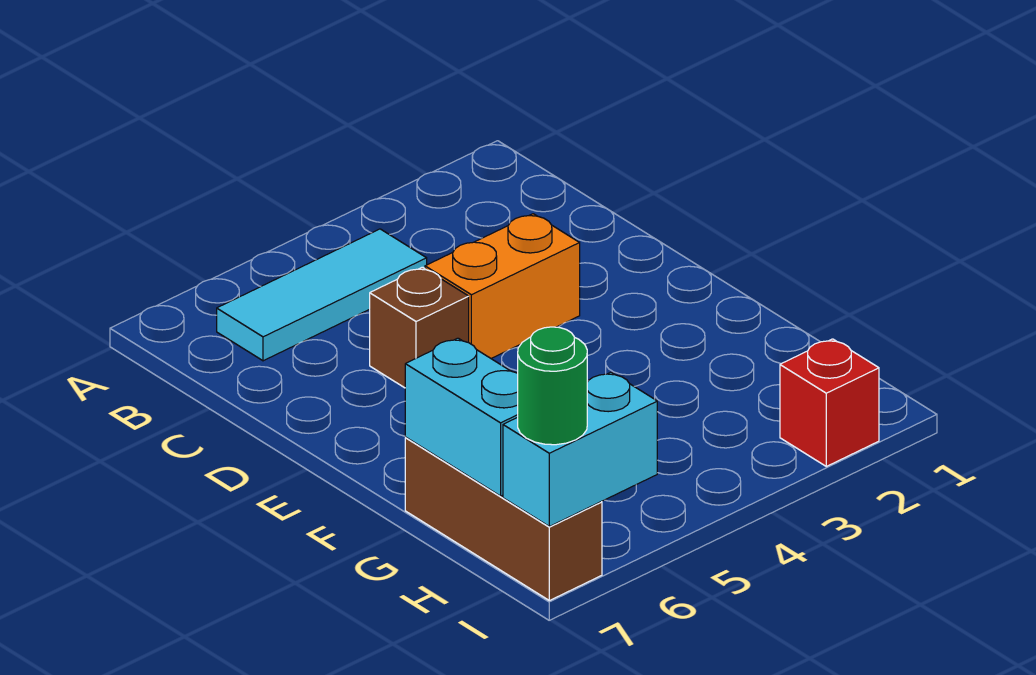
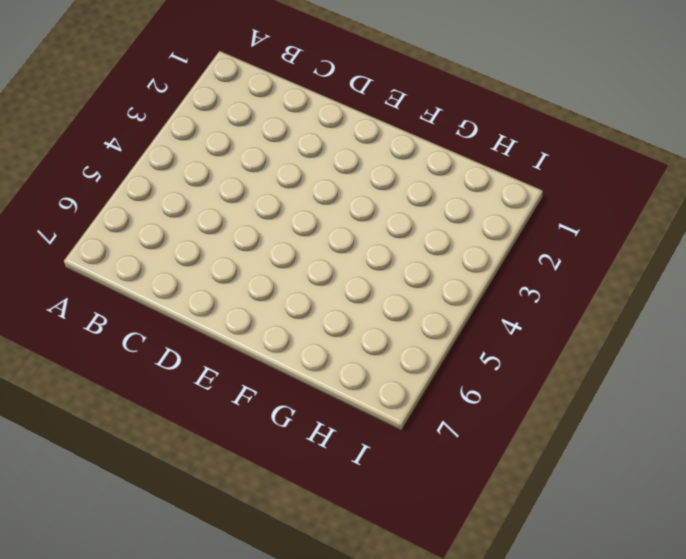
none -> cyan 1x3 tile [217,229,427,361]
none -> orange 1x2 brick [425,214,580,358]

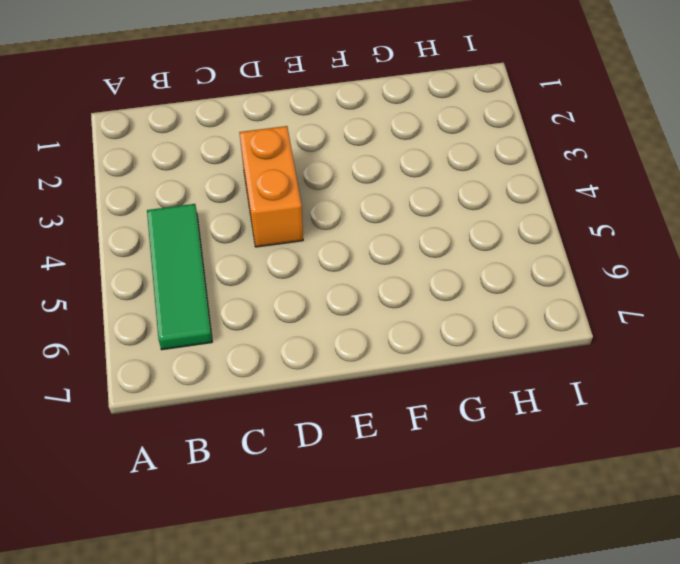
green 1x3 tile [147,204,212,350] -> cyan 1x3 tile [217,229,427,361]
none -> brown 1x1 brick [370,267,469,388]
none -> brown 1x3 brick [405,438,602,601]

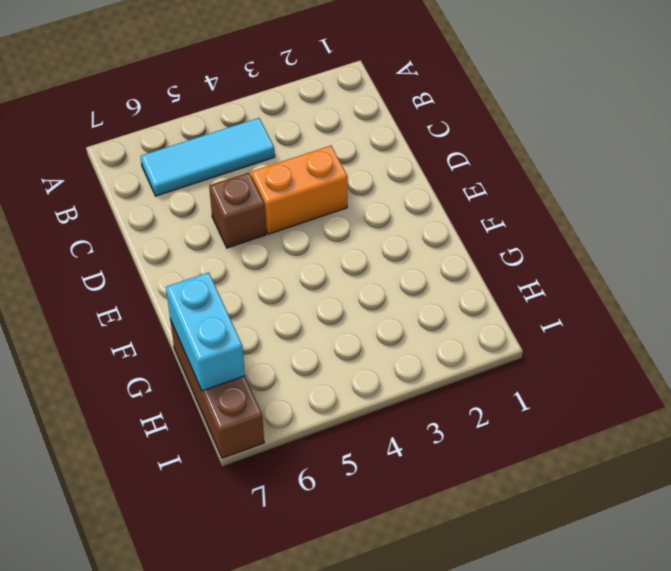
none -> red 1x1 brick [780,339,879,466]
none -> cyan 1x2 brick [503,372,657,526]

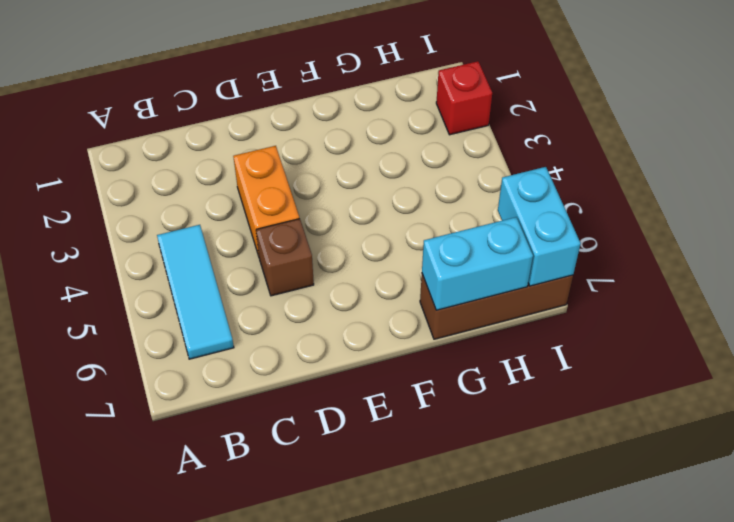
none -> green 1x1 round brick [518,327,587,445]

